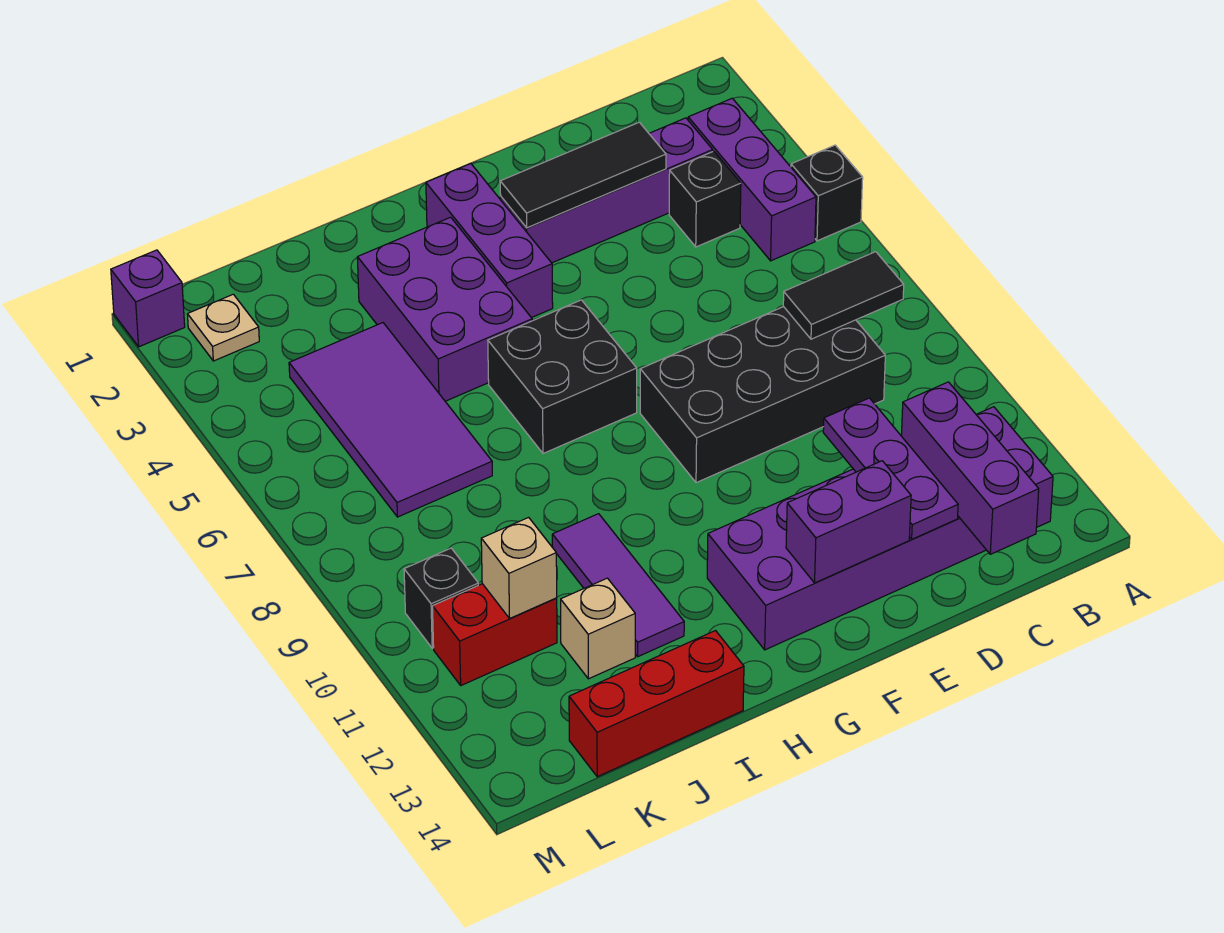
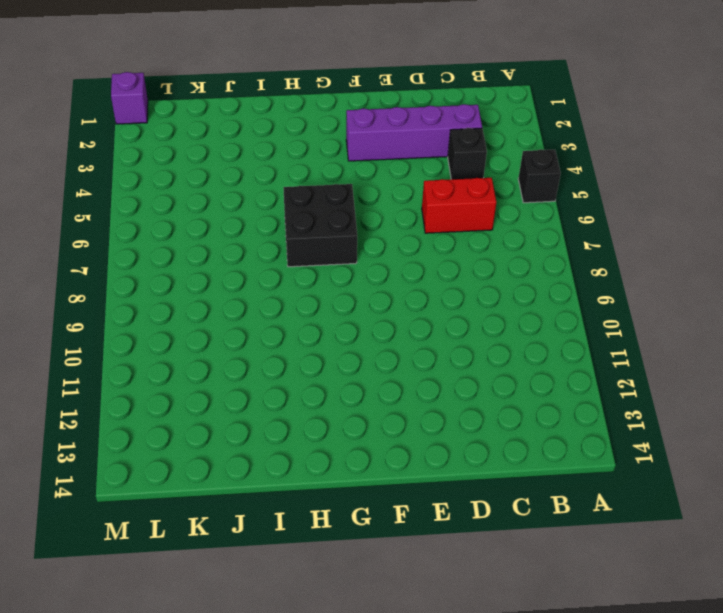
red 1x2 brick [422,178,496,233] -> red 1x2 brick moved to [433,584,557,685]
none -> purple 1x3 brick [688,98,816,261]
none -> purple 2x6 brick [707,407,1053,650]
none -> black 2x4 brick [640,307,885,483]

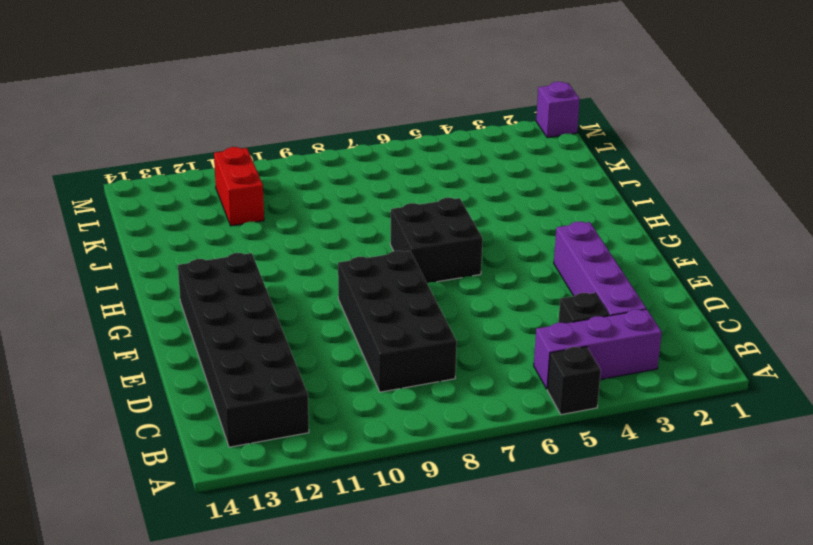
black 2x6 brick [178,253,309,447] -> purple 2x6 brick [707,407,1053,650]
none -> purple 1x3 brick [426,163,553,318]
none -> purple 2x3 brick [357,217,532,401]
none -> purple 1x3 tile [552,514,684,657]

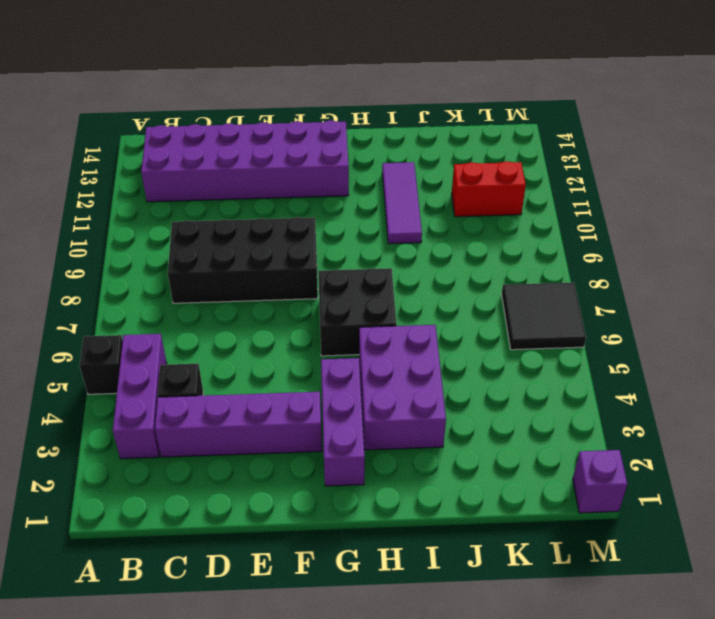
black 2x2 tile [502,283,586,350] -> none
none -> red 1x3 brick [569,631,744,777]
none -> purple 2x4 tile [289,323,492,517]
none -> tan 1x1 brick [561,578,635,679]

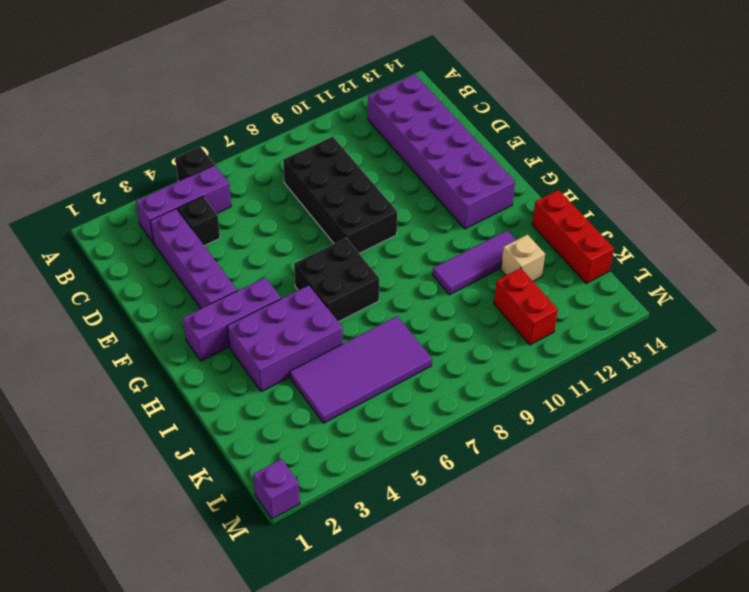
none -> tan 1x1 plate [187,294,259,361]
none -> black 1x1 brick [404,548,478,648]
none -> black 1x2 tile [783,252,904,339]

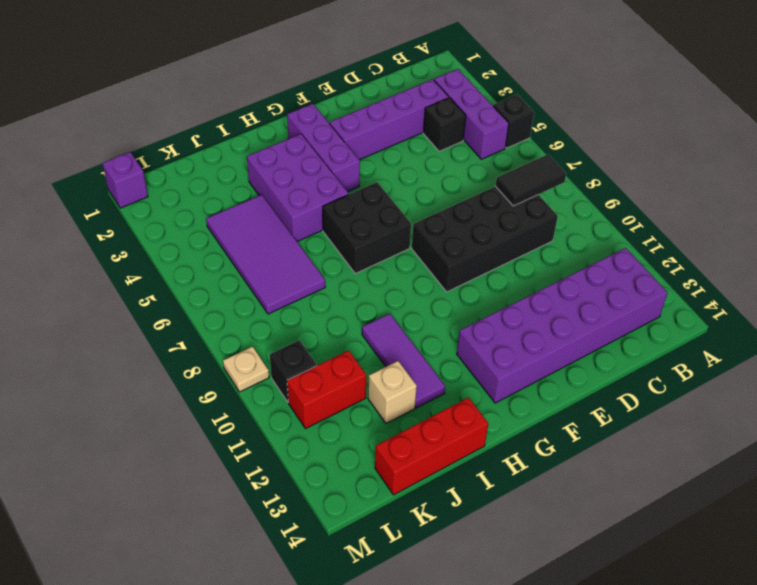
tan 1x1 plate [223,347,269,392] -> tan 1x1 plate moved to [187,294,259,361]
none -> purple 1x3 brick [901,382,1039,554]
none -> black 1x3 tile [500,122,666,228]
none -> purple 1x3 plate [823,398,958,539]

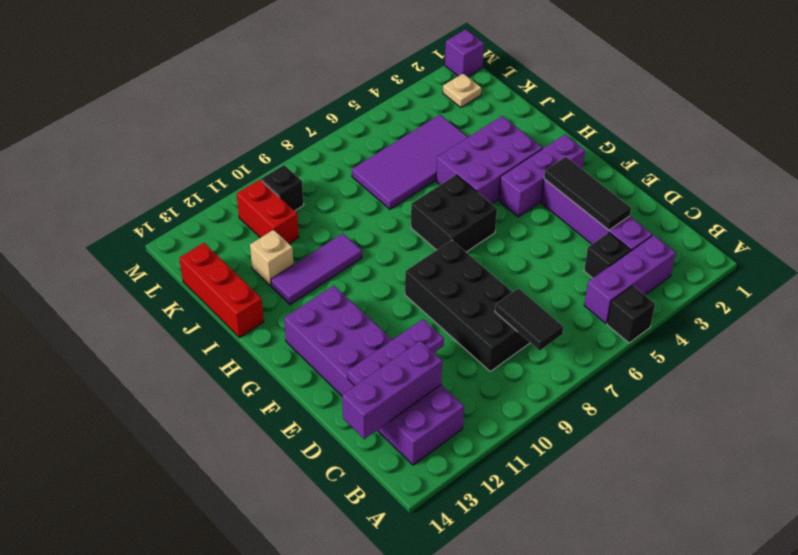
none -> purple 1x2 brick [786,461,911,583]
none -> tan 1x1 brick [481,517,557,618]

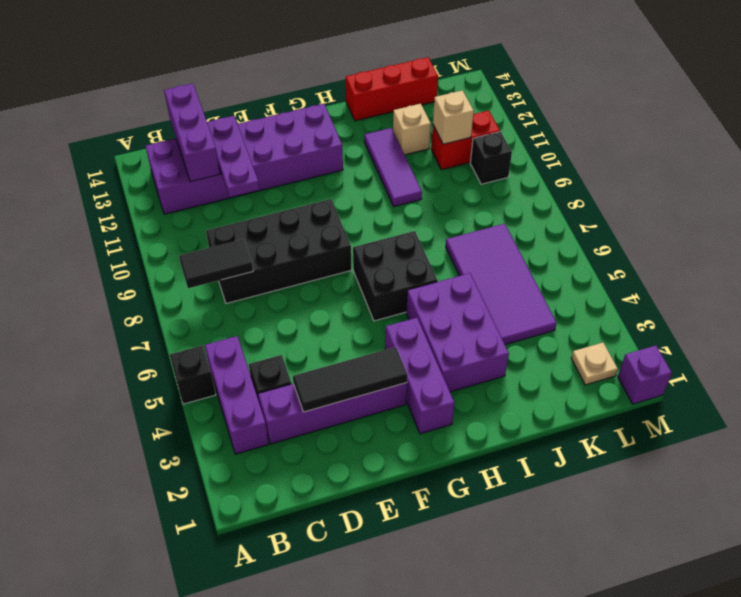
none -> purple 1x2 brick [786,461,911,583]

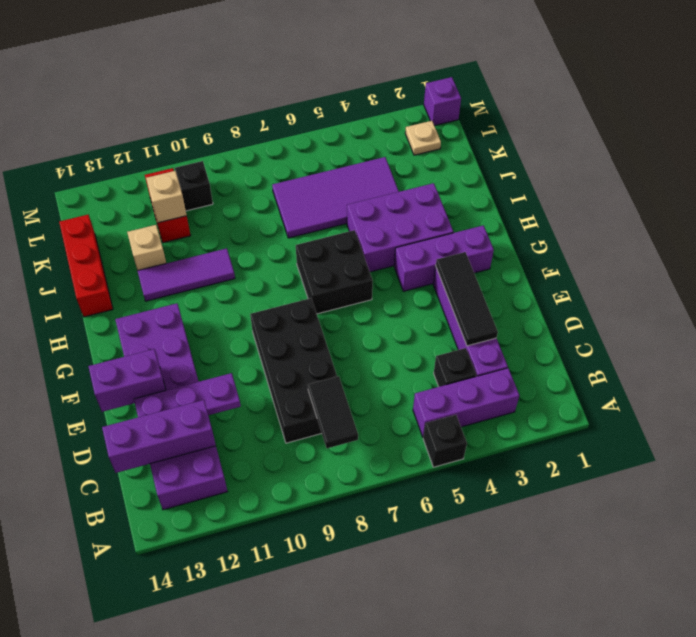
purple 1x2 brick [88,349,166,412] -> purple 1x2 brick turned to [786,461,911,583]

